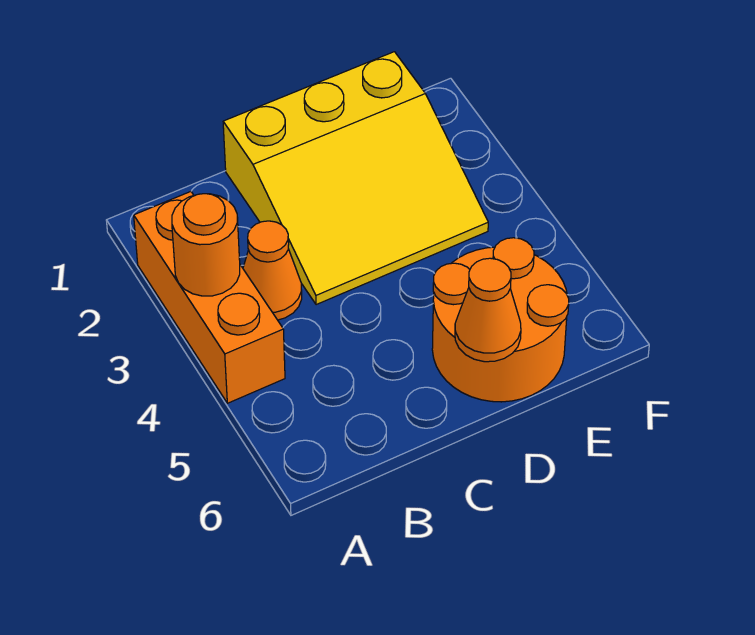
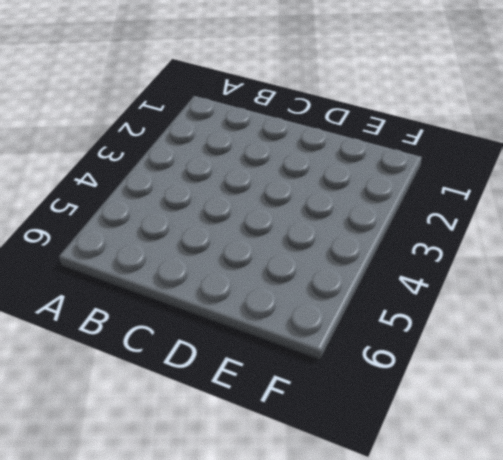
none -> orange 1x3 brick [134,192,285,403]
none -> orange 1x1 cone [243,221,302,320]

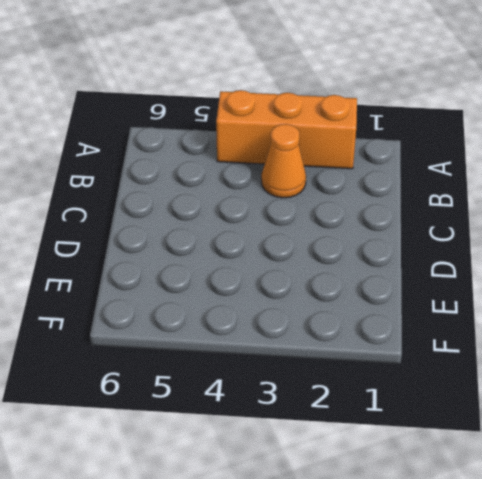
none -> yellow 3x3 slope [223,52,488,305]
none -> orange 2x2 round brick [432,238,569,402]

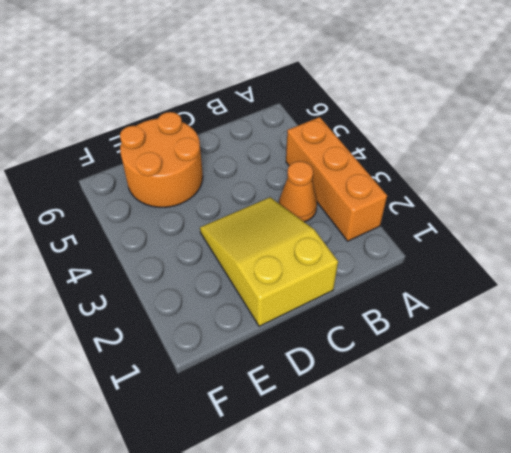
yellow 2x3 slope [200,197,338,326] -> yellow 3x3 slope [223,52,488,305]
none -> orange 1x1 round brick [172,194,240,296]
none -> orange 1x1 cone [455,258,521,362]

